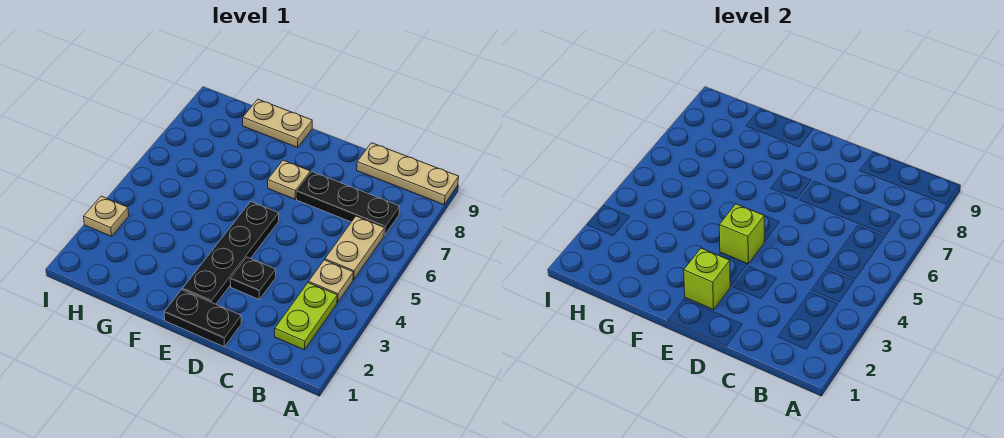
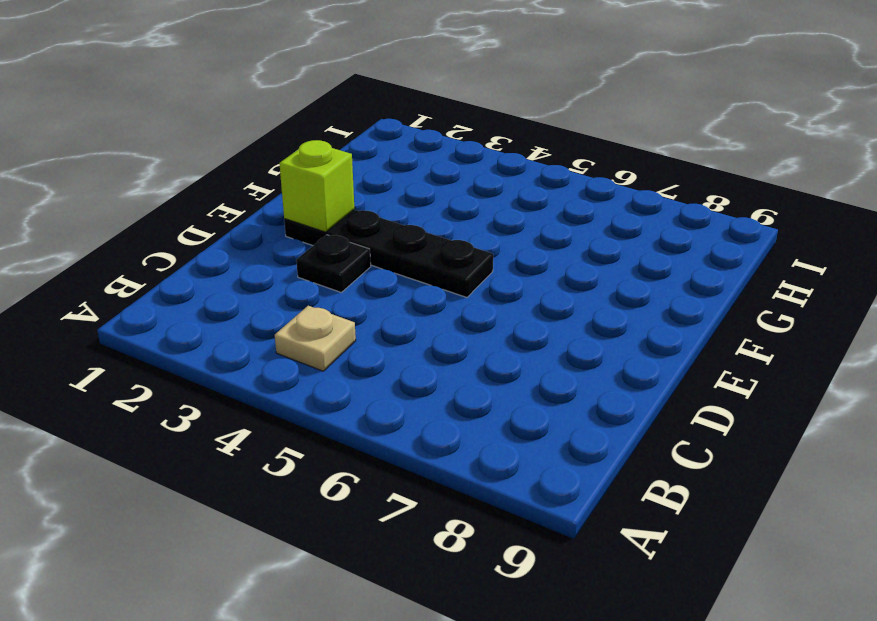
none -> tan 1x3 plate [357,143,459,205]
none -> lime 1x2 plate [275,283,337,350]
none -> tan 1x2 plate [325,216,385,280]

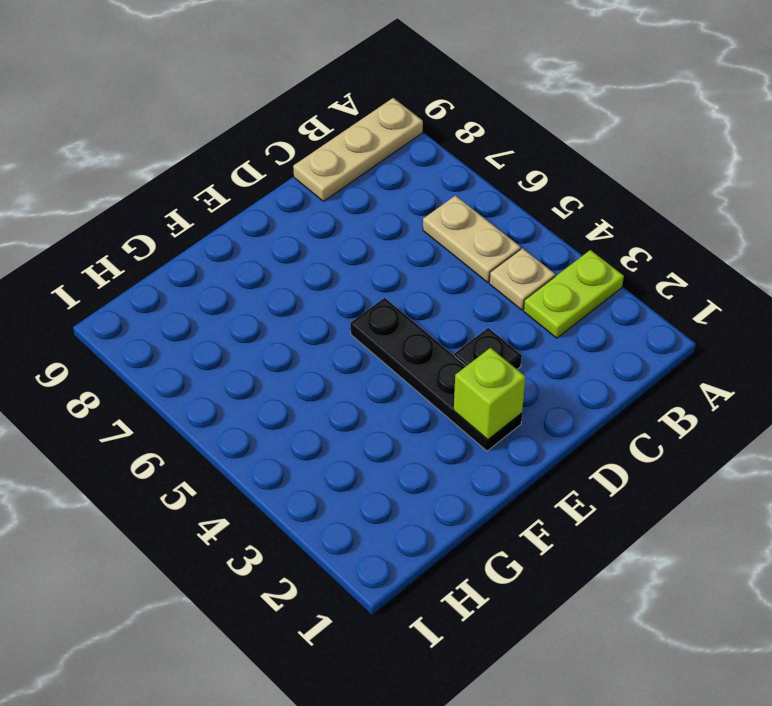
lime 1x2 plate [524,250,624,338] -> lime 1x2 plate turned to [275,283,337,350]
none -> black 1x3 plate [297,172,400,235]
none -> black 1x2 plate [164,290,241,347]
none -> tan 1x1 plate [268,160,311,199]

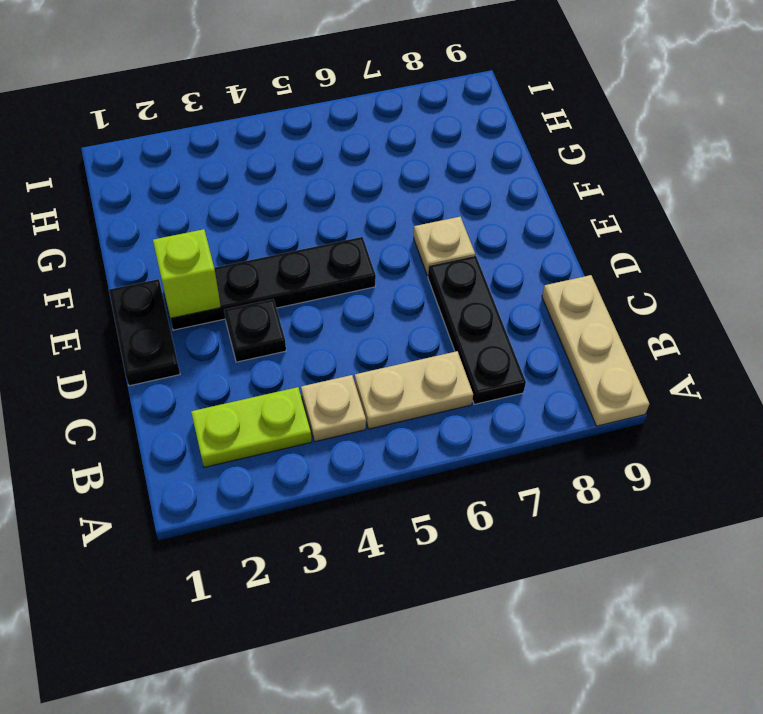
none -> tan 1x2 plate [243,99,312,147]
none -> tan 1x1 plate [84,196,129,237]
none -> lime 1x1 brick [719,204,764,264]

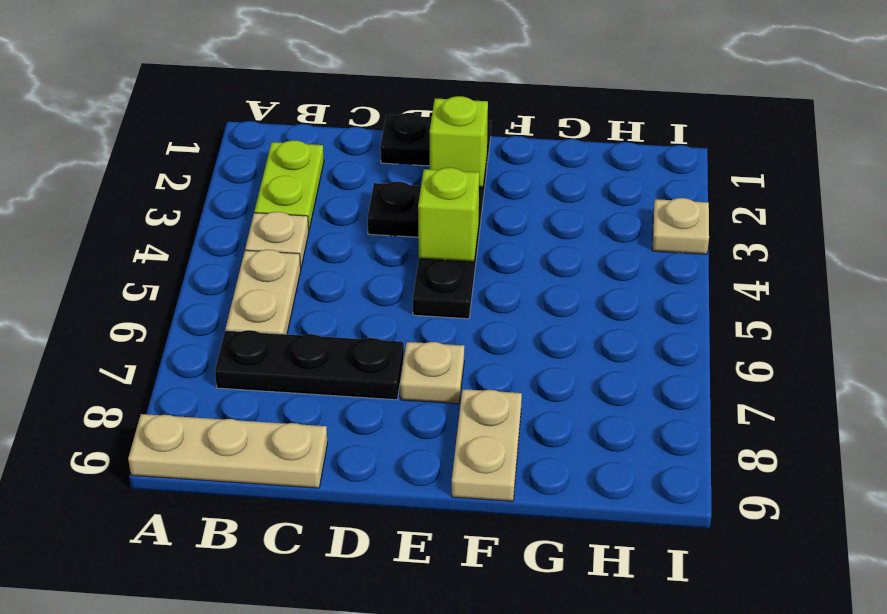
tan 1x2 plate [452,389,522,501] -> tan 1x2 plate turned to [243,99,312,147]

